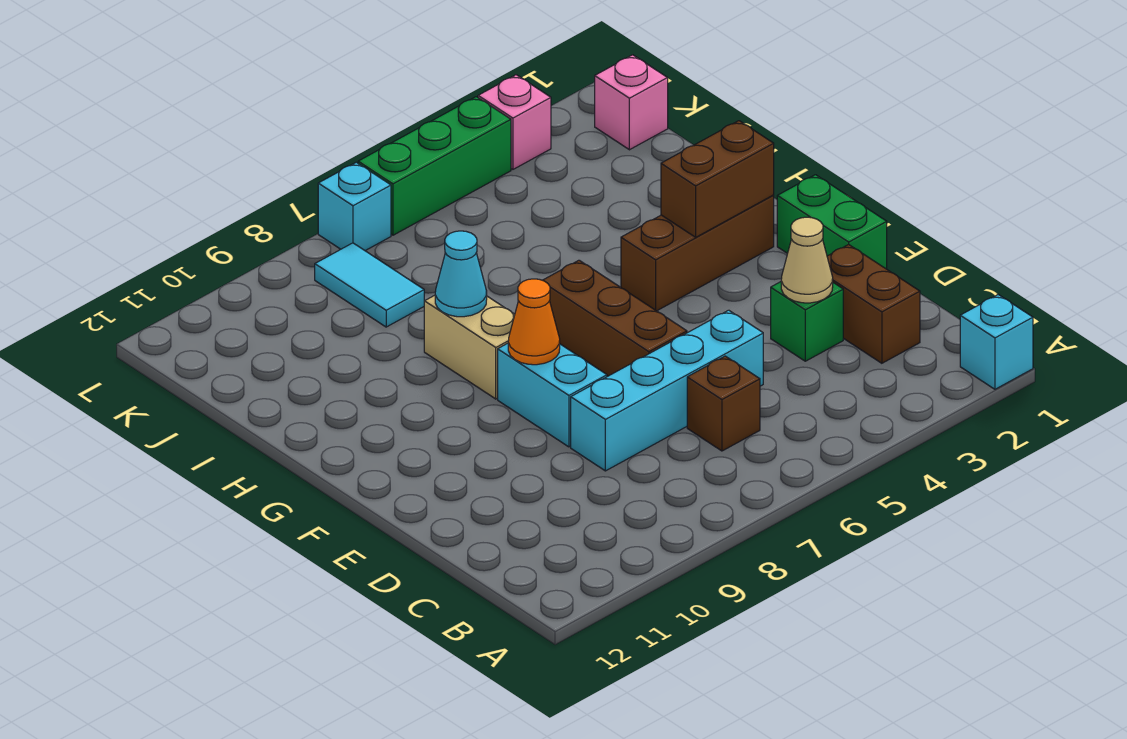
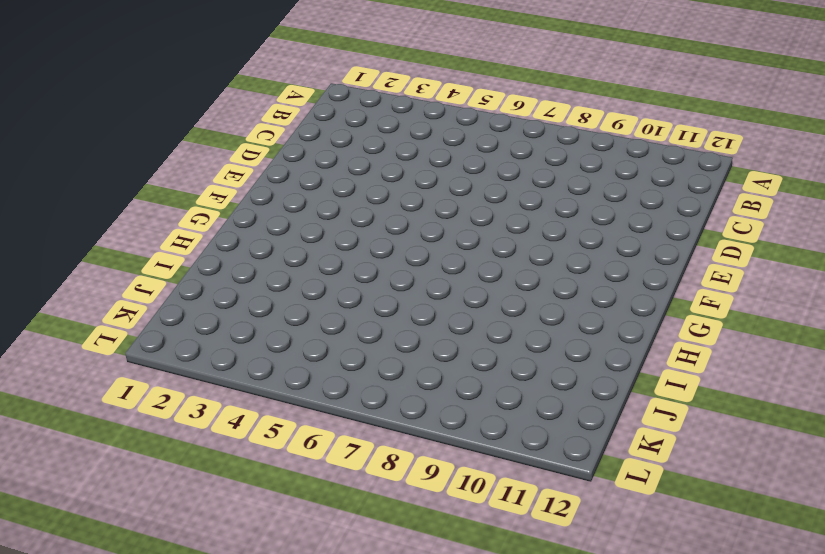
none -> cyan 1x1 brick [960,295,1033,389]
none -> brown 1x2 brick [827,244,920,363]
none -> brown 1x1 brick [687,356,760,451]

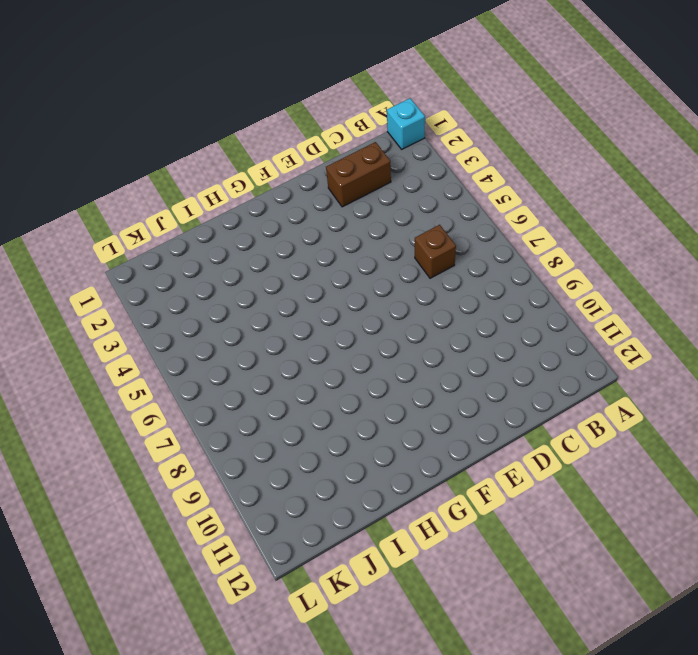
none -> green 1x1 brick [771,282,843,361]
none -> cyan 1x4 brick [571,310,763,471]
none -> green 1x2 brick [777,175,887,269]

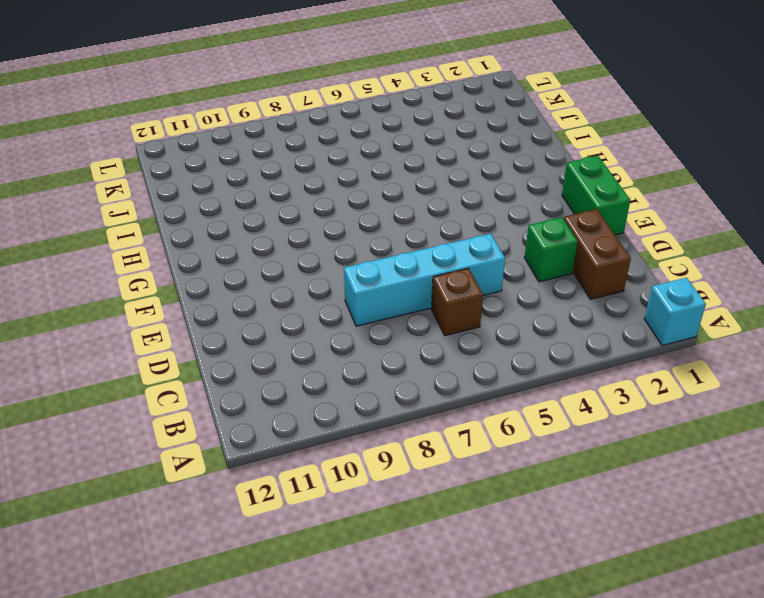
none -> brown 1x3 brick [543,260,687,376]
none -> cyan 1x2 brick [498,343,607,447]
none -> brown 1x3 brick [621,195,774,311]

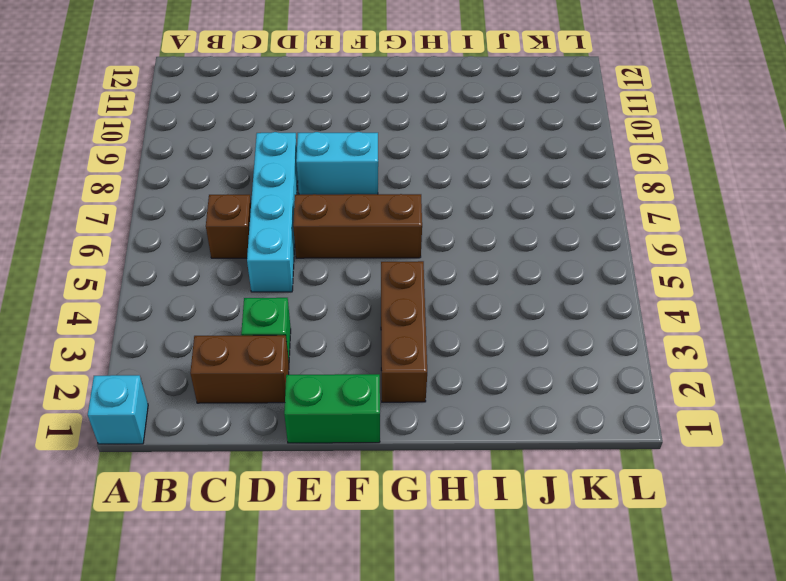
none -> tan 1x2 brick [424,295,515,399]
none -> cyan 1x2 tile [315,243,424,327]
none -> pink 1x1 brick [595,55,668,150]

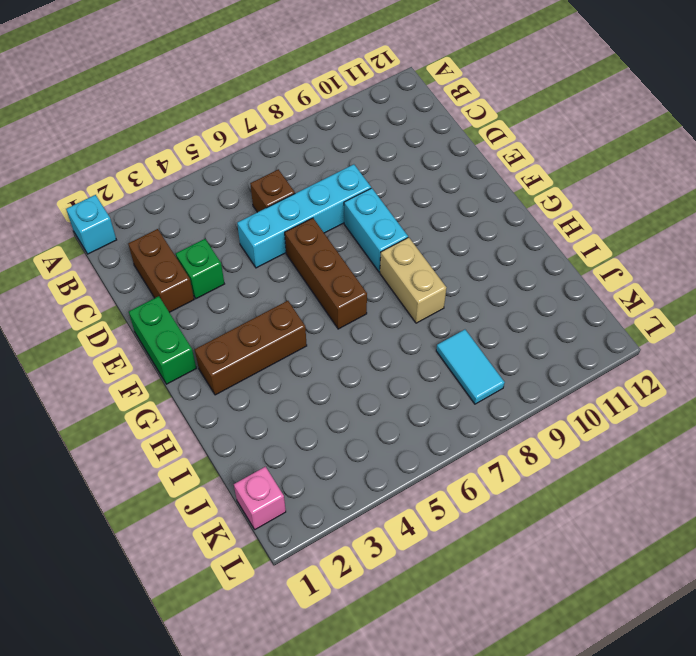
none -> pink 1x1 brick [478,75,551,169]
none -> green 1x3 brick [358,97,511,235]
none -> cyan 1x1 brick [318,162,391,251]

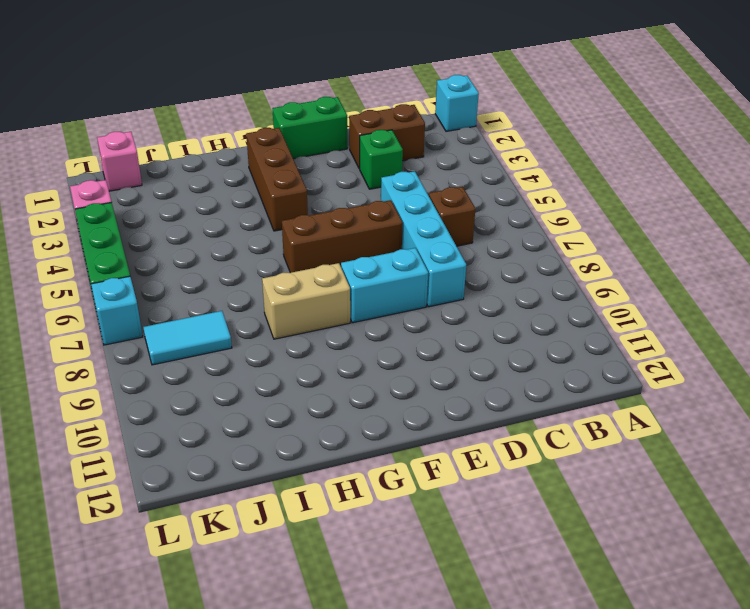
none -> tan 1x1 cone [781,217,833,303]
none -> orange 1x1 cone [508,279,560,365]
none -> brown 1x2 brick [661,121,774,237]

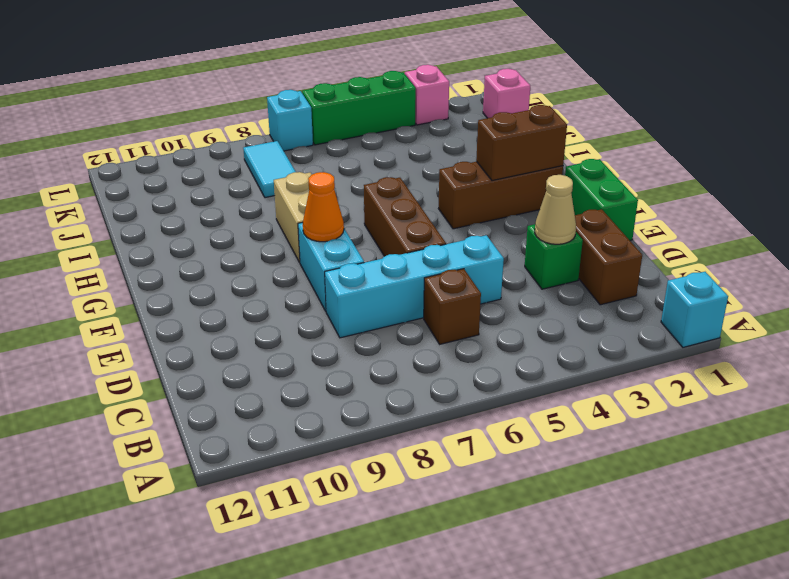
none -> cyan 1x1 cone [435,231,487,317]

